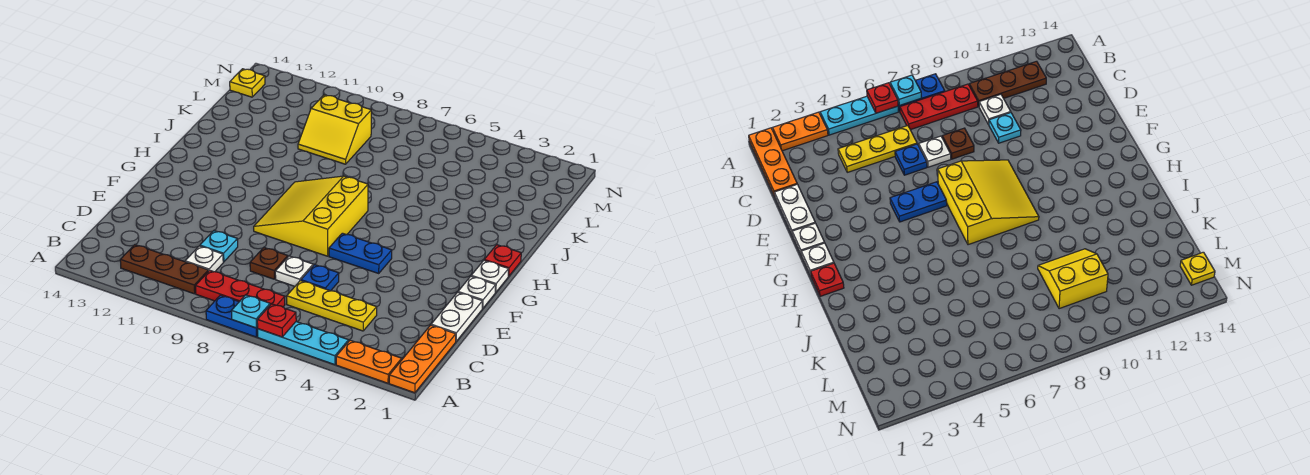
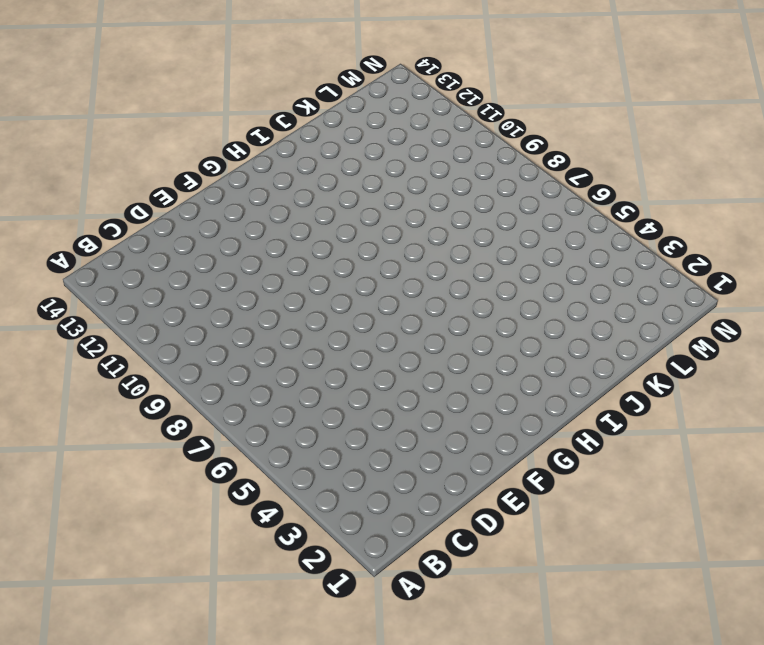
none -> orange 1x3 plate [389,325,456,393]
none -> orange 1x2 plate [336,340,402,383]
none -> cyan 1x3 plate [258,322,349,365]

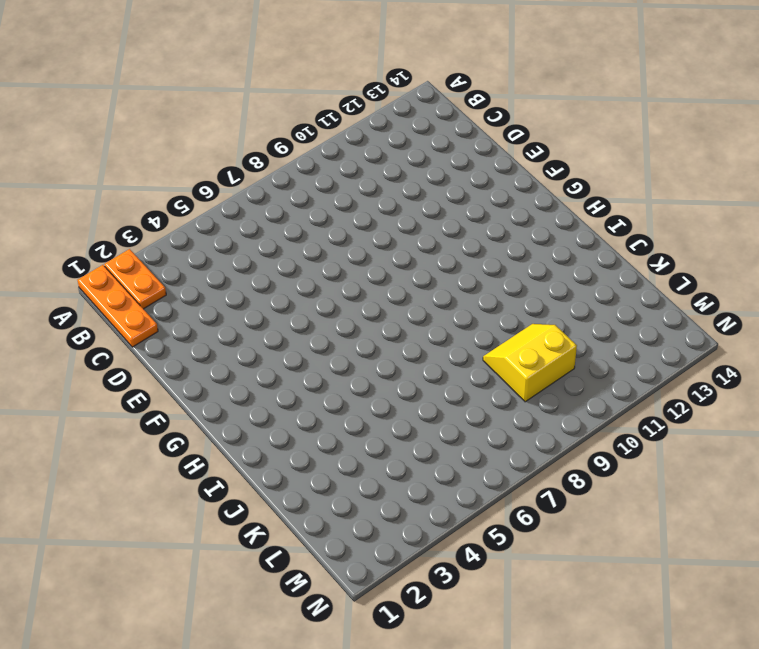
orange 1x2 plate [104,249,166,309] -> orange 1x2 plate turned to [336,340,402,383]
none -> cyan 1x3 plate [258,322,349,365]
none -> blue 1x2 plate [206,295,258,337]
none -> red 1x3 plate [196,270,285,307]

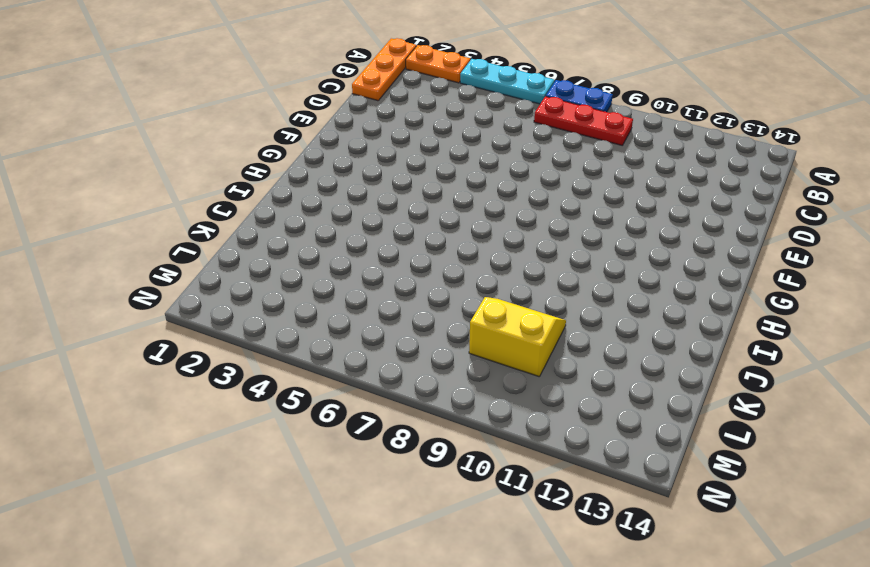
none -> brown 1x3 plate [120,245,208,294]
none -> yellow 1x3 plate [287,281,377,331]
none -> white 1x1 plate [185,246,223,272]

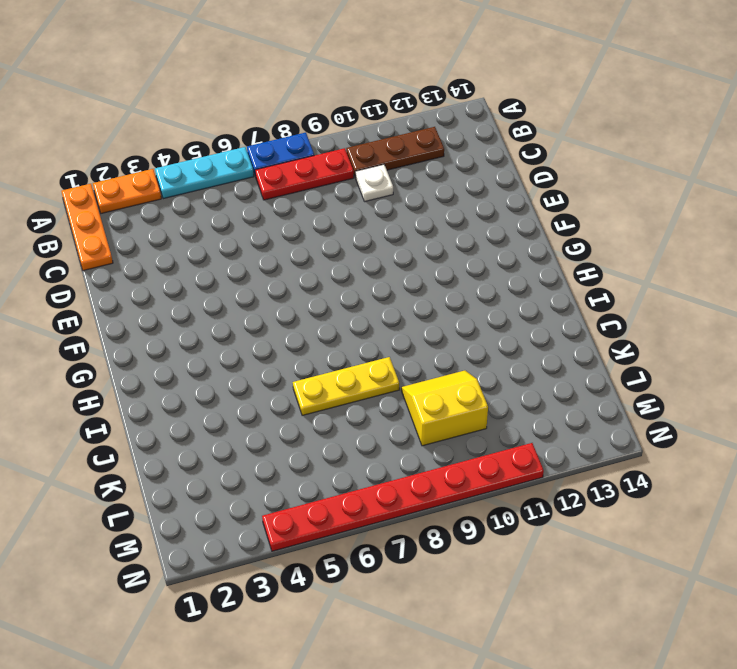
yellow 1x3 plate [293,357,399,416] -> yellow 1x3 plate moved to [287,281,377,331]
red 1x8 plate [262,443,544,551] -> none
none -> white 1x2 plate [431,292,483,341]
none -> blue 1x1 plate [301,265,339,291]
none -> white 1x1 plate [275,256,313,286]

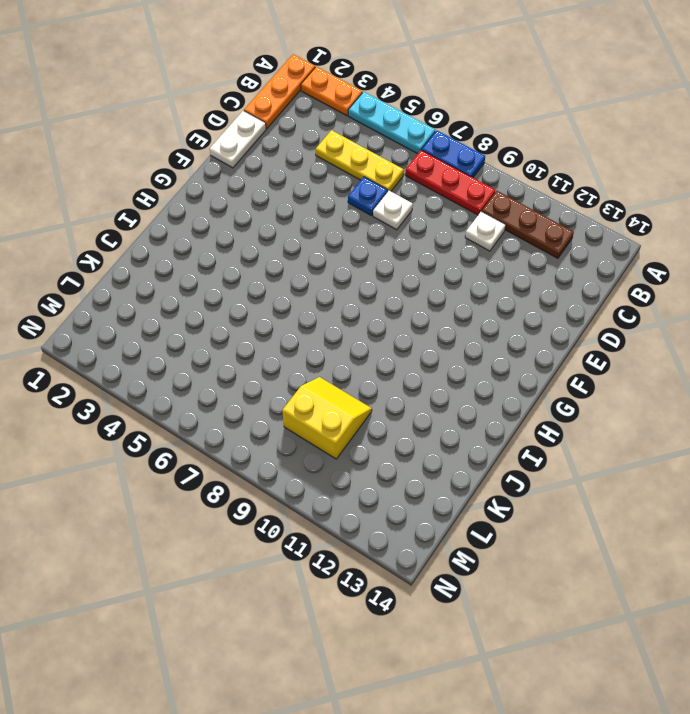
none -> brown 1x1 plate [250,248,288,279]
none -> cyan 1x1 plate [200,231,238,262]
none -> white 1x1 plate [458,276,496,308]

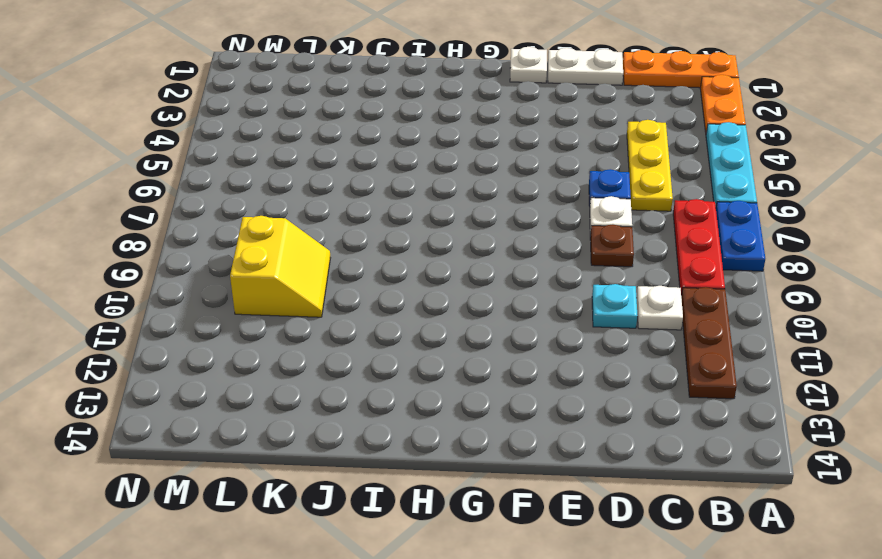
none -> blue 1x2 plate [329,233,392,273]
none -> yellow 3x3 slope [254,176,368,256]
none -> white 1x1 plate [471,261,509,292]

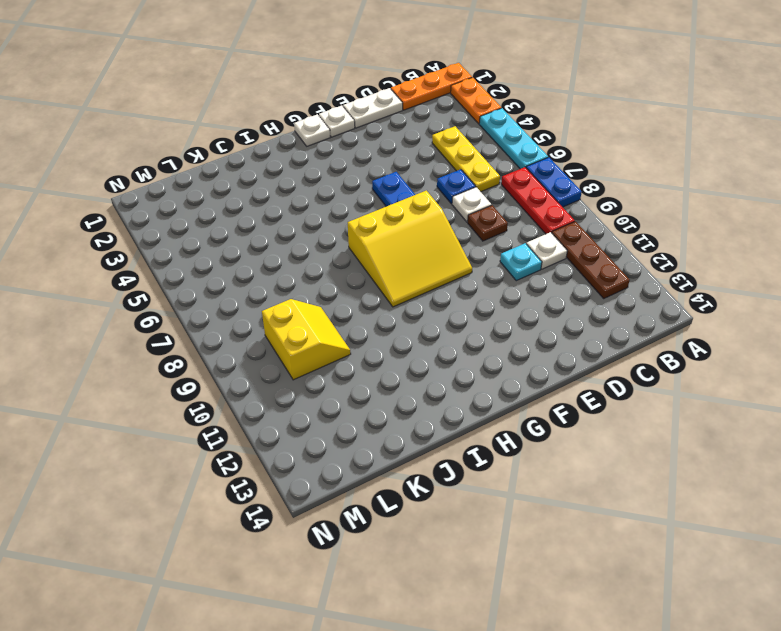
none -> red 1x1 plate [484,245,521,276]
none -> yellow 1x1 plate [230,69,265,97]
none -> red 1x1 plate [257,304,296,337]

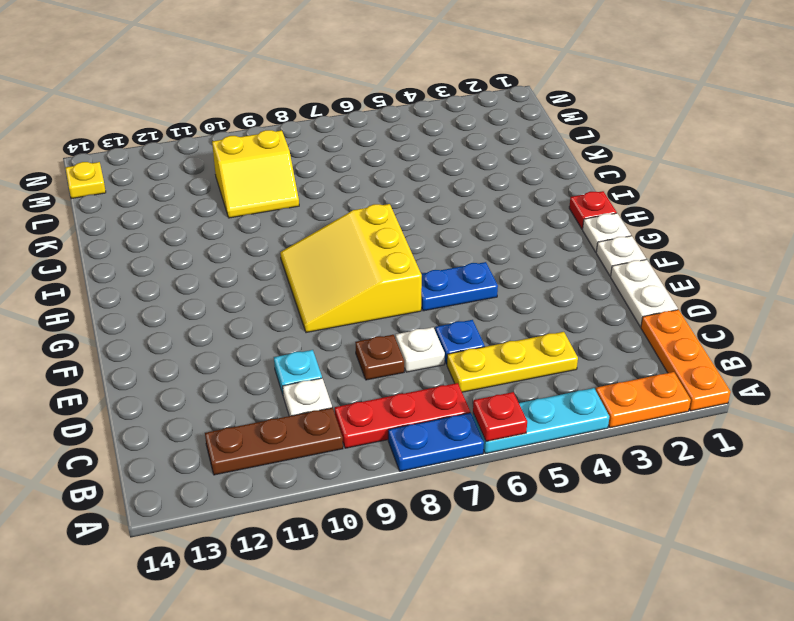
none -> cyan 1x1 plate [232,295,270,328]

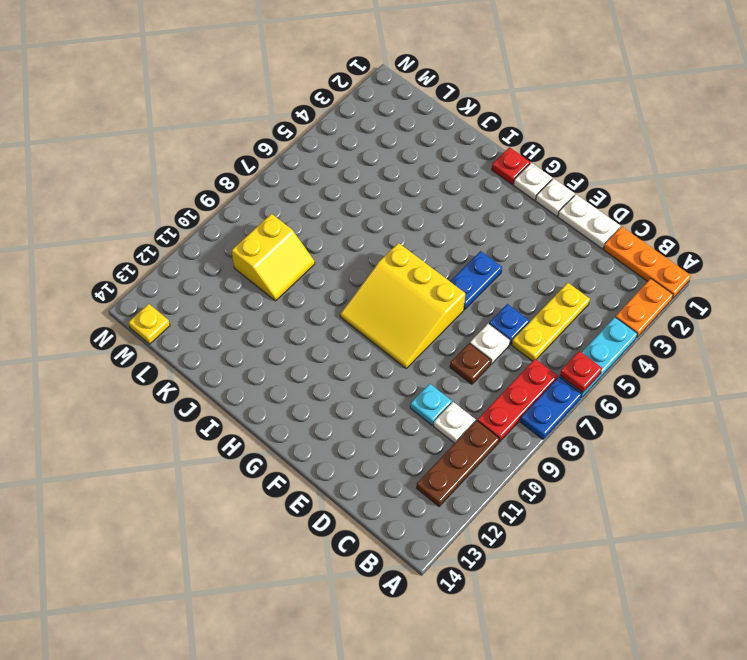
none -> cyan 1x1 plate [232,295,270,328]

